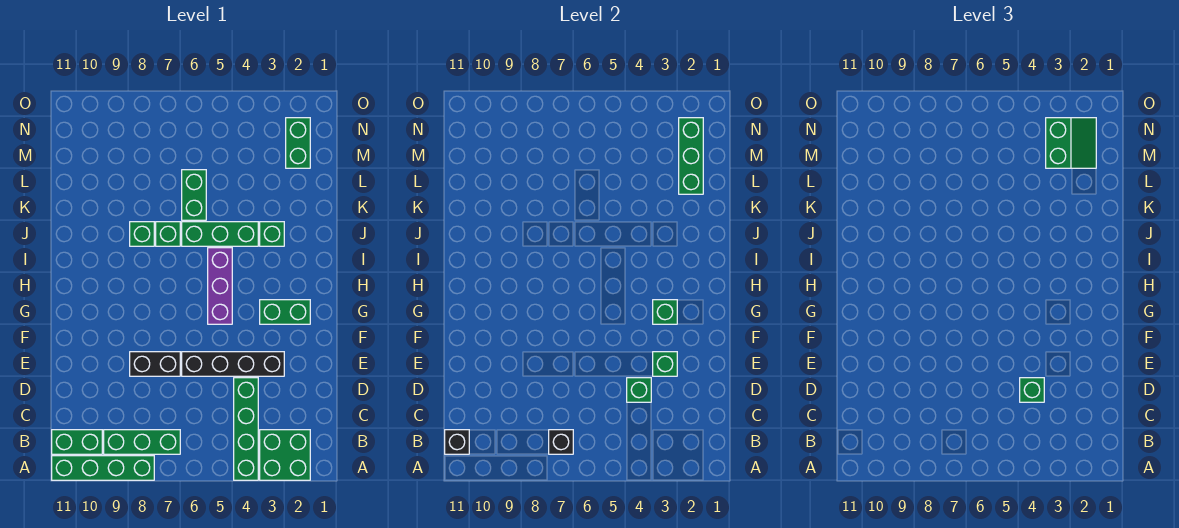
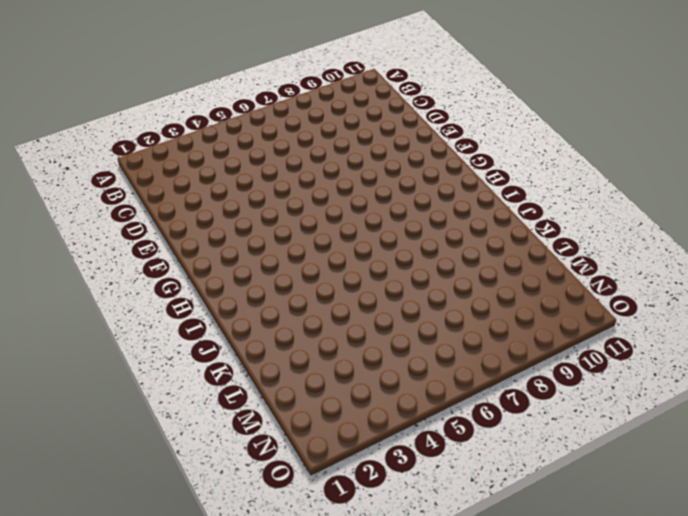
none -> green 2x2 brick [260,430,310,480]
none -> green 1x4 brick [234,378,258,480]
none -> green 1x4 brick [52,456,154,480]

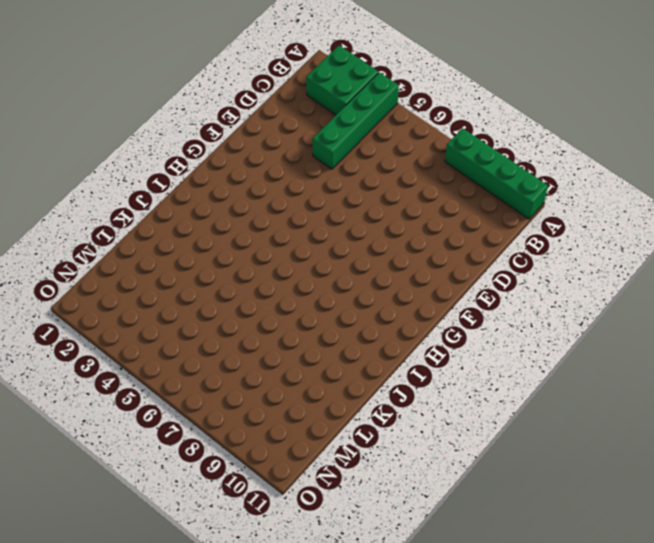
none -> green 1x3 brick [104,430,180,454]
none -> green 1x2 brick [52,430,102,454]
none -> black 1x4 brick [182,352,284,376]

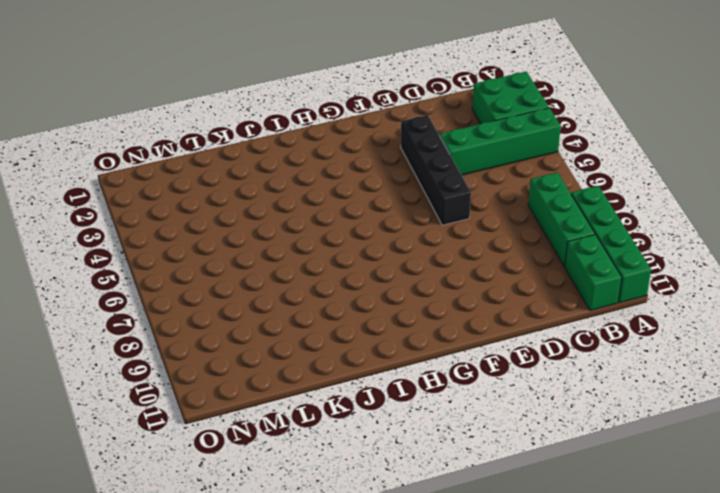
none -> black 1x2 brick [130,352,180,376]
none -> green 1x2 brick [260,300,310,324]
none -> purple 1x3 brick [208,248,232,324]

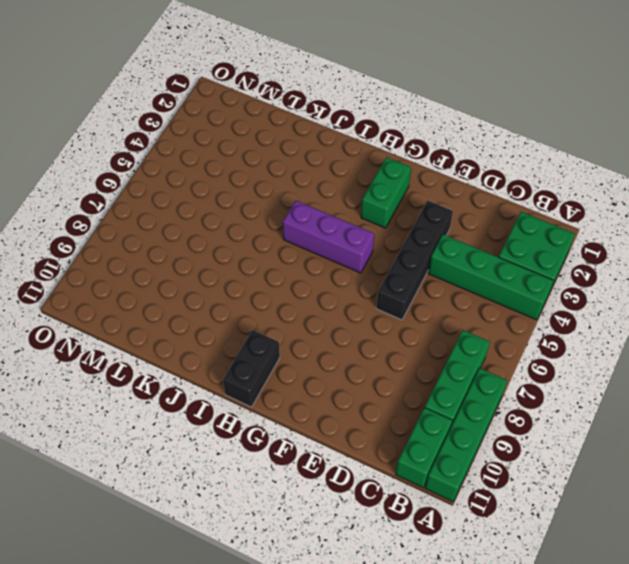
black 1x2 brick [223,330,280,407] -> black 1x2 brick moved to [130,352,180,376]
none -> green 1x1 brick [260,222,284,246]
none -> green 1x3 brick [182,222,258,246]
none -> green 1x1 brick [156,222,180,246]

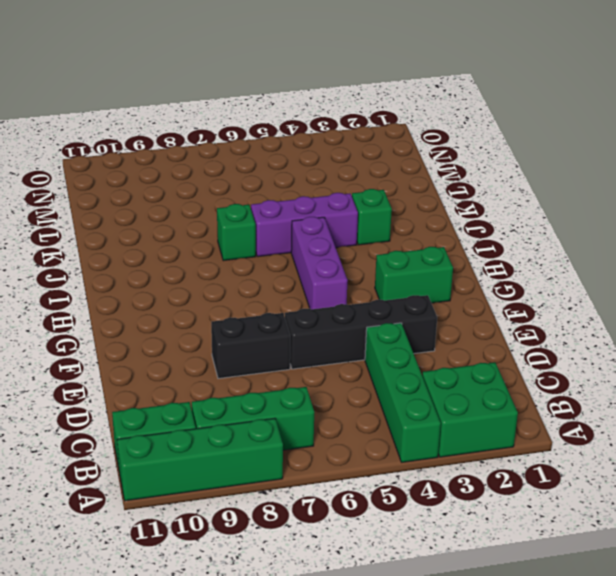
purple 1x3 brick [251,193,358,257] -> green 1x3 brick [182,222,258,246]
none -> green 1x1 brick [130,222,154,246]
none -> green 1x2 brick [182,170,206,220]
none -> green 1x2 brick [286,118,310,168]

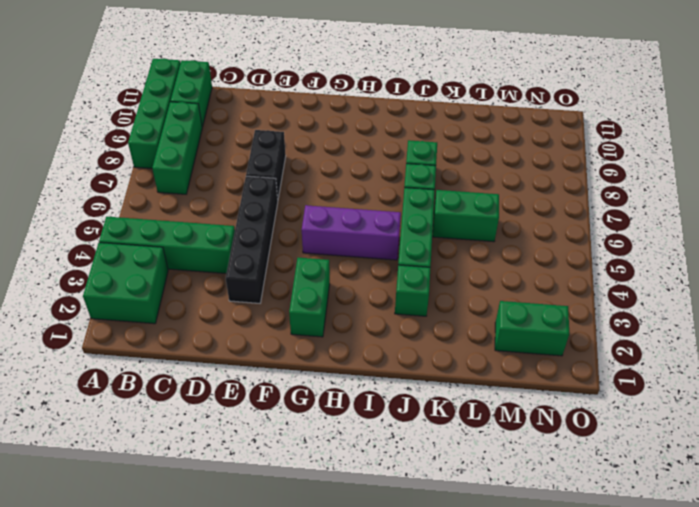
none -> black 1x1 brick [549,430,573,454]
none -> black 1x1 brick [445,430,469,454]
none -> green 1x1 brick [627,378,651,402]

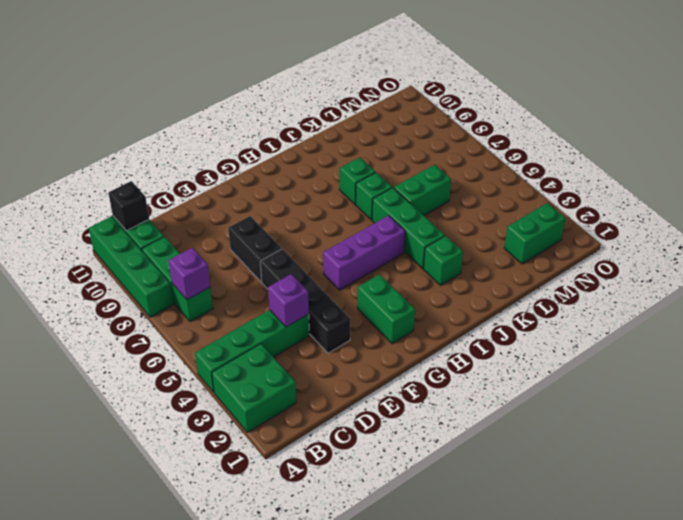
purple 1x1 brick [169,248,210,300] -> black 1x1 brick [549,430,573,454]
purple 1x1 brick [268,274,309,327] -> green 1x1 brick [627,378,651,402]
none -> green 1x1 brick [653,352,677,376]
none -> green 1x1 brick [653,300,677,324]
none -> green 1x3 brick [679,118,703,194]

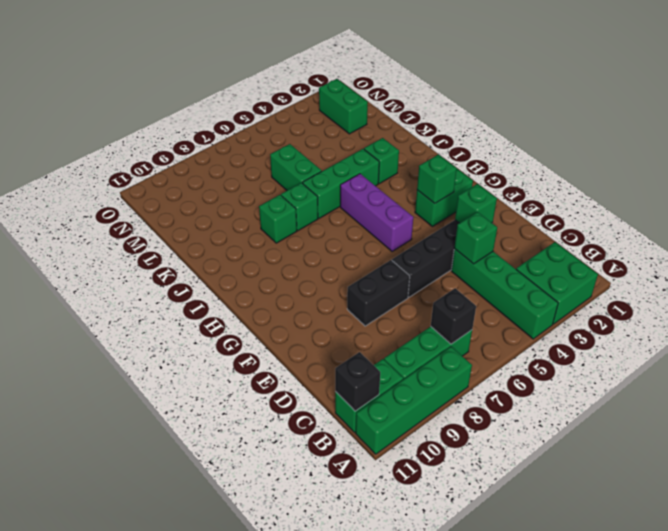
none -> green 1x3 brick [679,118,703,194]
none -> green 1x1 brick [1020,378,1044,402]
none -> green 2x2 slope [1046,118,1096,168]

